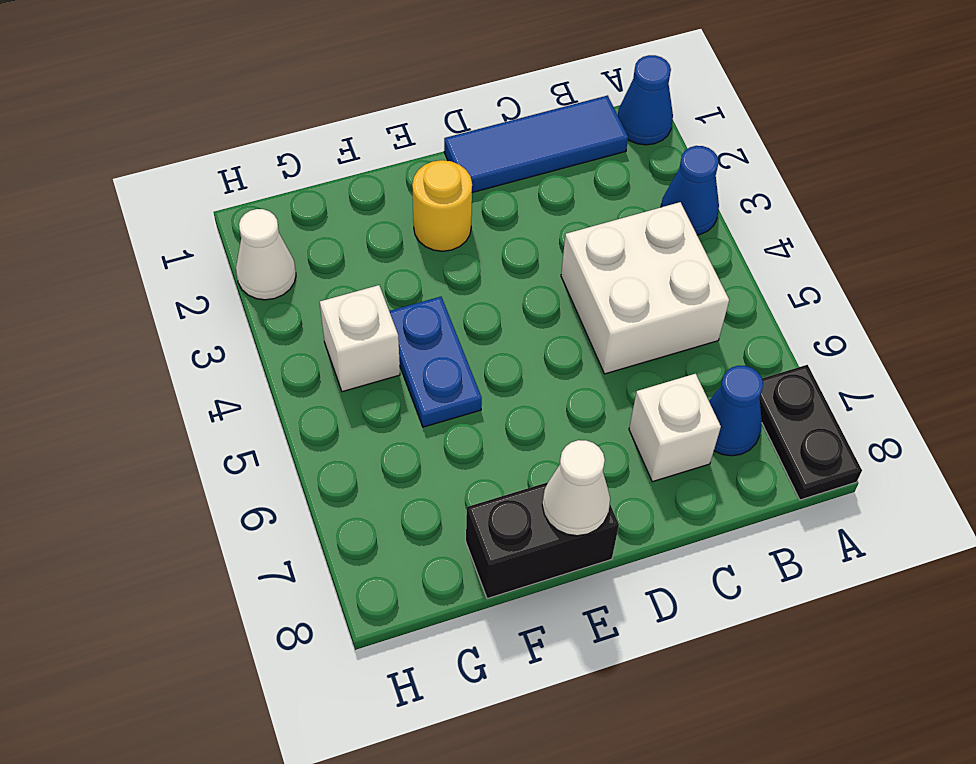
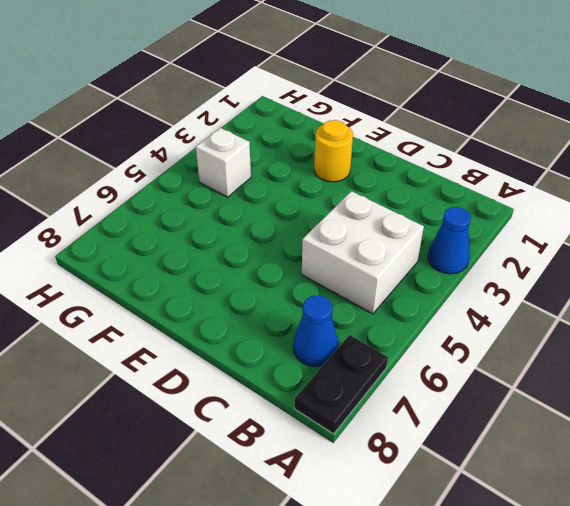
none -> blue 1x1 cone [618,55,673,145]
none -> blue 1x3 tile [444,95,628,193]
none -> white 1x1 brick [629,374,721,482]

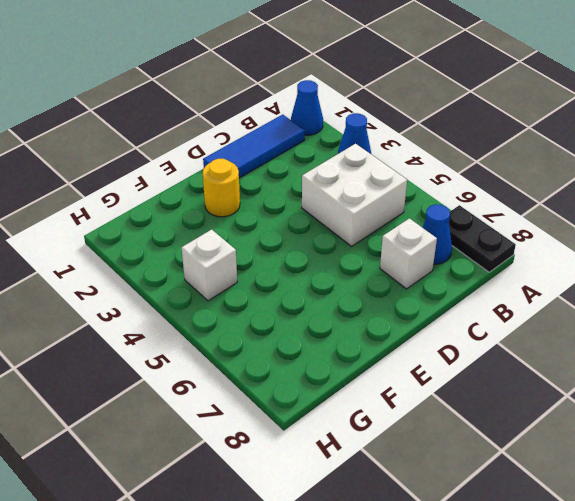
none -> black 1x2 brick [466,482,619,599]
none -> blue 1x2 plate [389,297,482,427]
none -> white 1x1 cone [236,209,296,300]

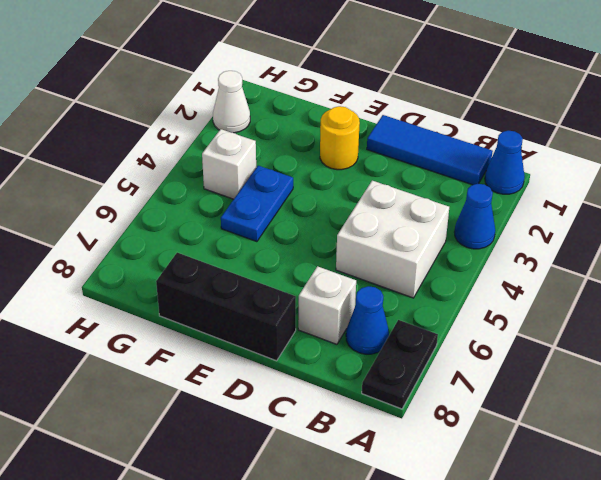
black 1x3 brick [156,253,296,361] -> black 1x2 brick [466,482,619,599]
none -> white 1x1 cone [542,440,610,536]

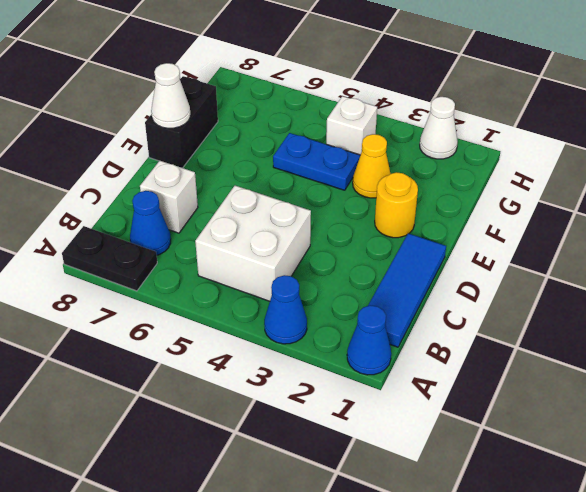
yellow 1x1 cone [353,134,390,198] -> none

